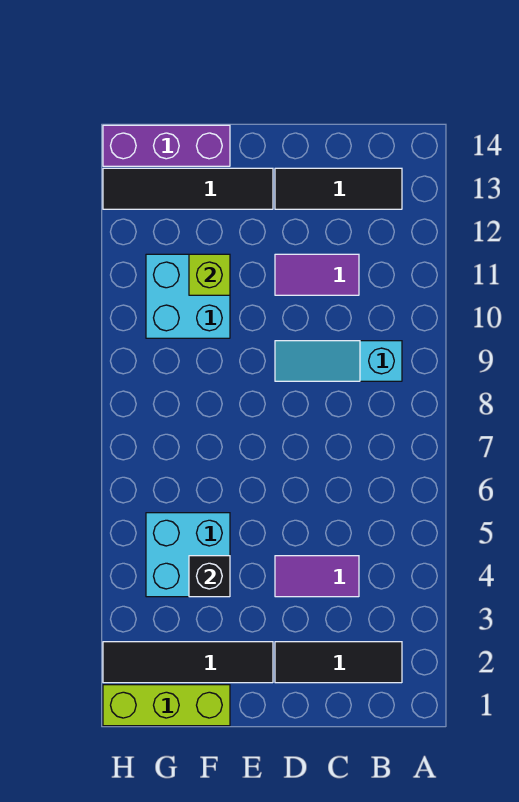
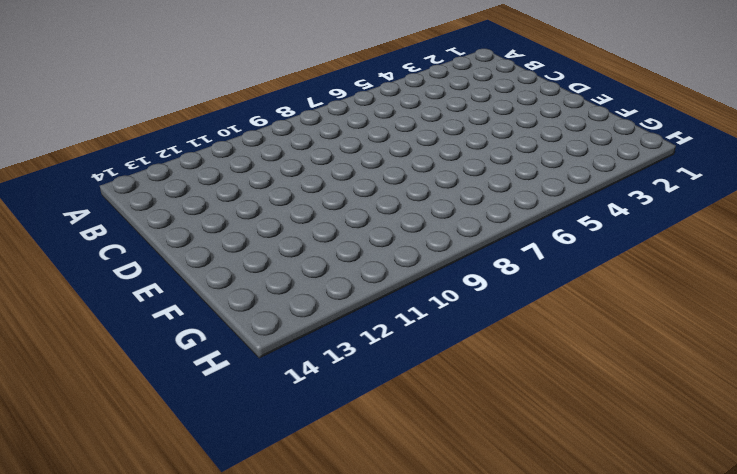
none -> black 1x3 tile [275,642,402,683]
none -> cyan 1x3 slope [275,341,402,381]
none -> black 1x3 tile [275,168,402,209]

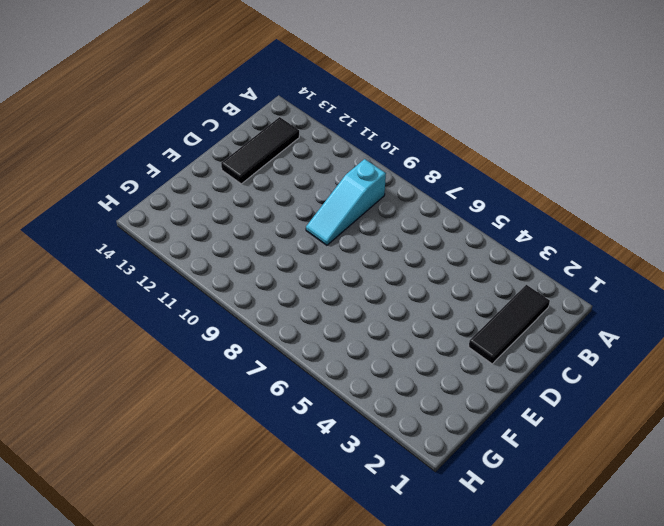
none -> purple 1x2 tile [275,556,359,597]
none -> purple 1x2 tile [275,254,359,295]
none -> black 1x4 tile [103,642,273,683]

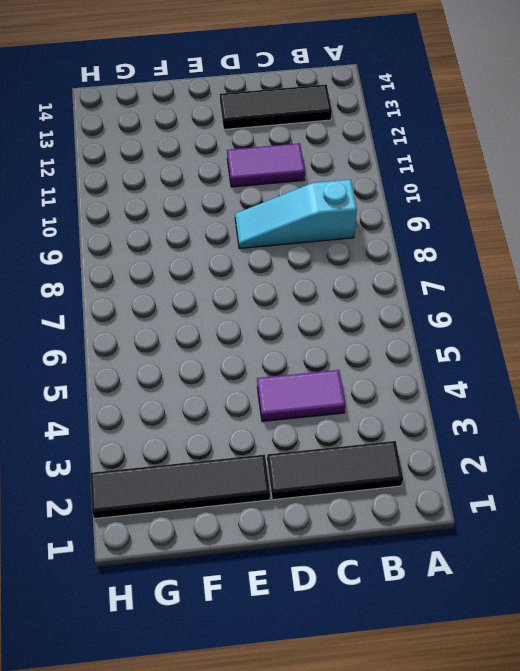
none -> black 1x4 tile [103,168,273,209]
none -> lime 1x3 brick [103,685,230,726]
none -> cyan 2x2 brick [146,513,230,597]

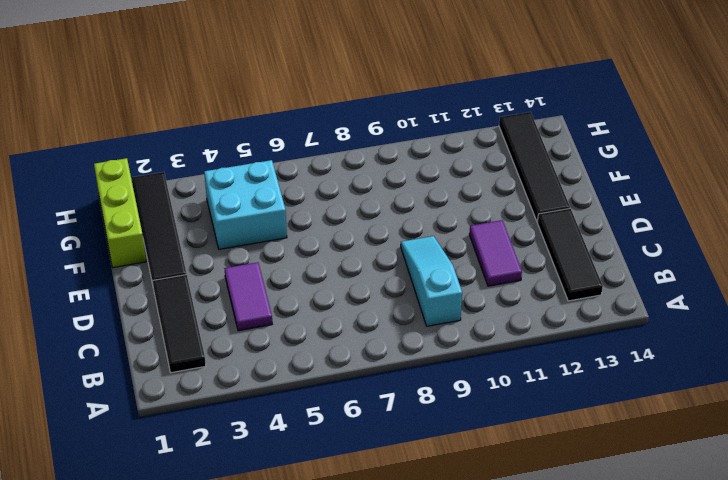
none -> cyan 2x2 brick [146,254,230,338]
none -> purple 1x3 brick [103,125,230,166]
none -> black 1x1 brick [189,556,230,597]

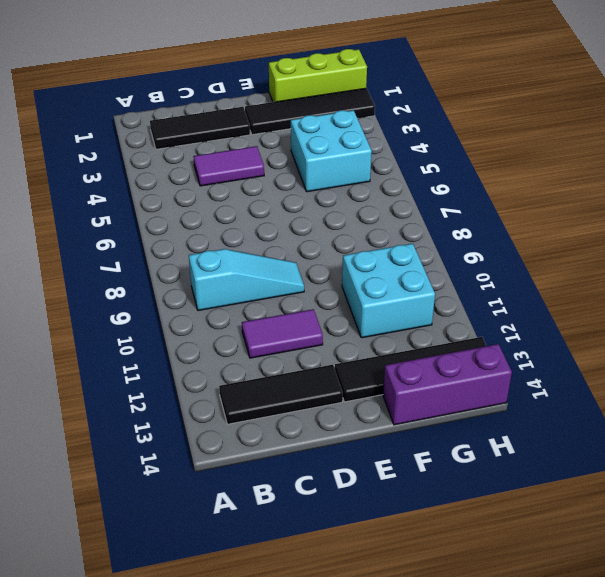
none -> black 1x1 brick [189,556,230,597]
none -> lime 1x1 brick [189,254,230,295]

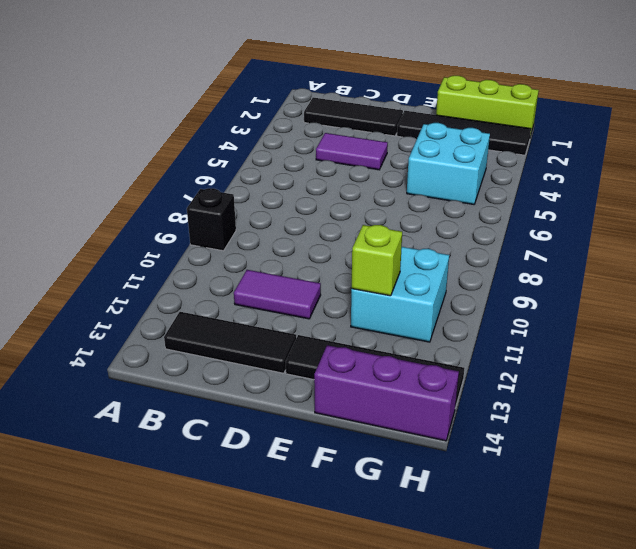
black 1x1 brick [187,188,236,251] -> black 1x1 brick moved to [189,556,230,597]
none -> cyan 1x3 slope [275,341,402,381]

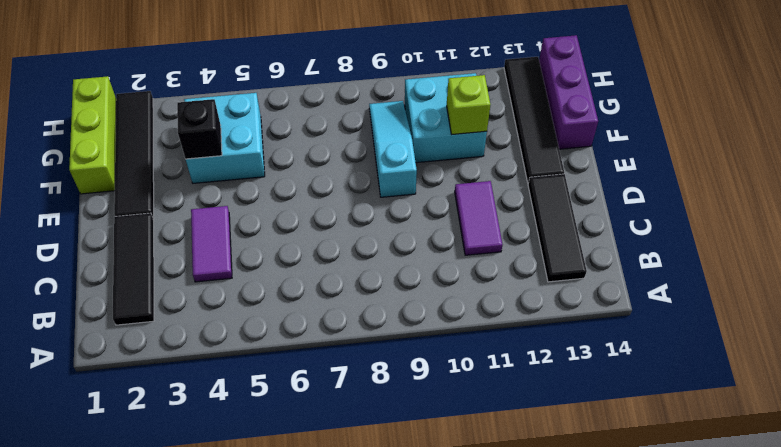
cyan 1x3 slope [369,101,417,197] -> cyan 1x3 slope moved to [275,341,402,381]

